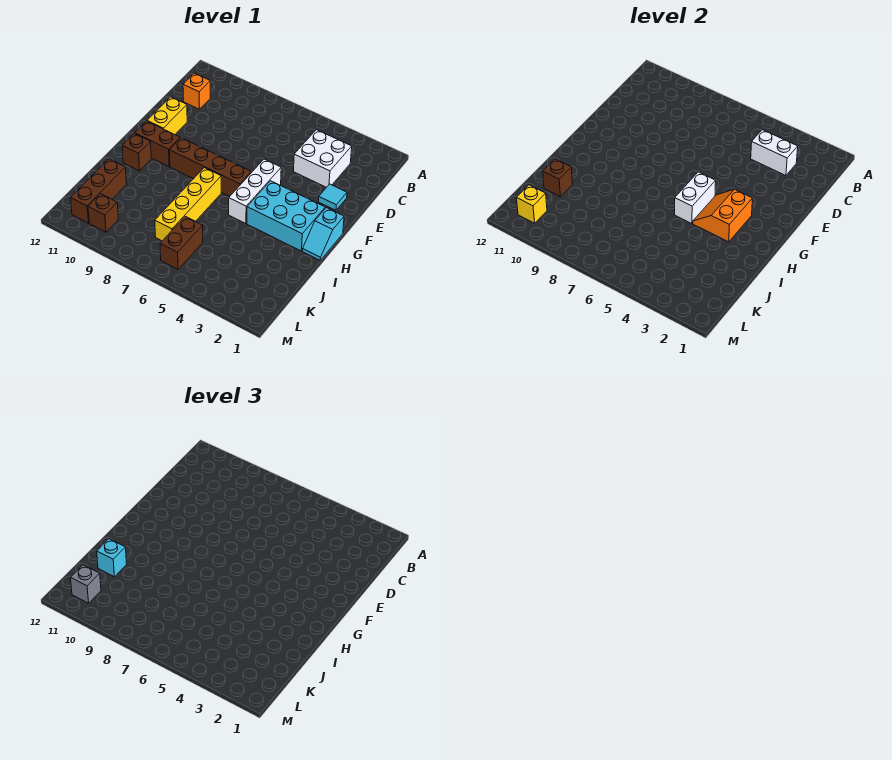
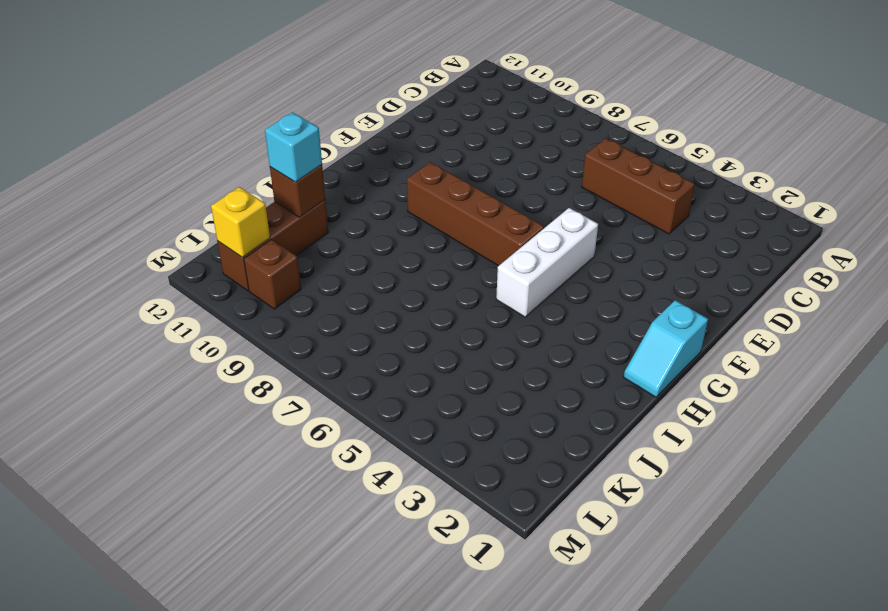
brown 1x3 brick [582,138,695,234] -> white 2x2 brick [294,130,352,187]
none -> orange 1x1 brick [183,73,210,109]
none -> cyan 1x1 tile [318,184,347,210]
none -> yellow 1x2 brick [147,97,187,134]

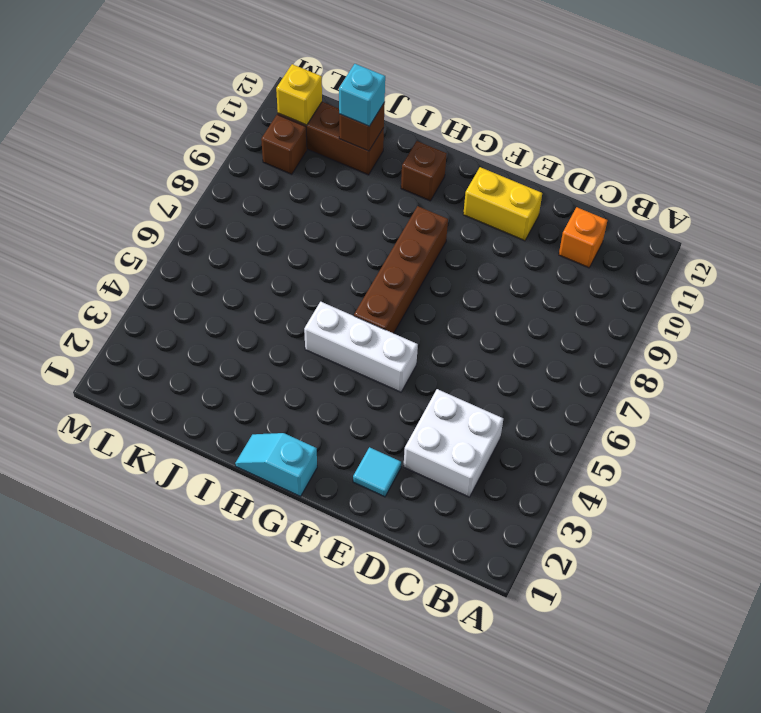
none -> cyan 2x3 brick [247,181,325,251]
none -> brown 1x2 brick [135,121,180,167]
none -> yellow 1x4 brick [155,168,221,241]

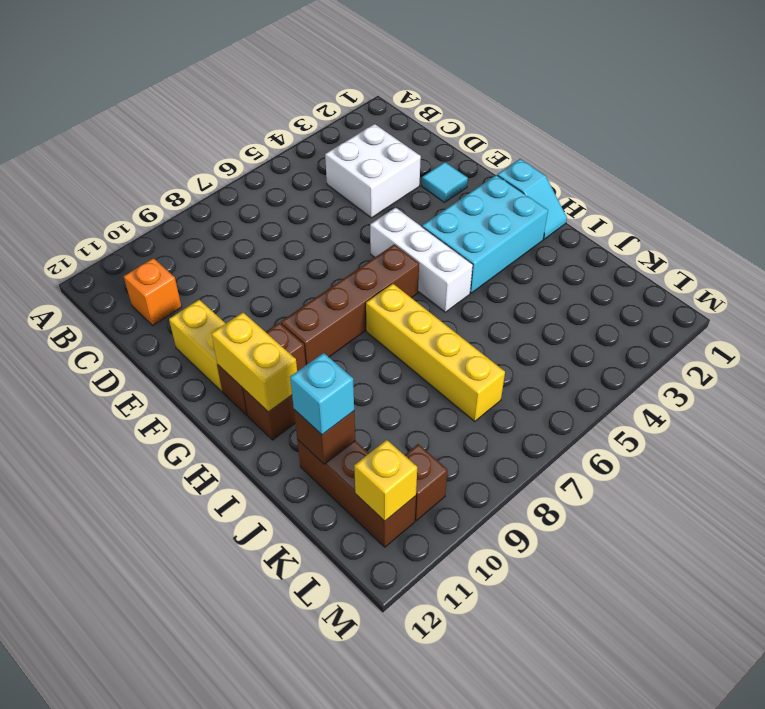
yellow 1x2 brick [211,312,297,412] -> none
none -> brown 1x2 brick [160,216,203,269]
none -> white 1x2 brick [751,130,798,176]
none -> orange 2x2 slope [693,189,753,242]

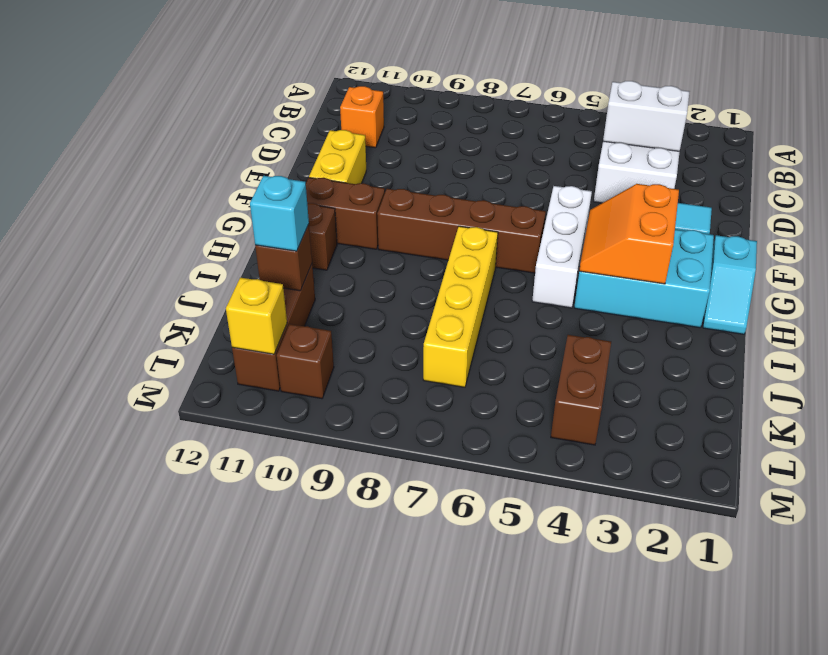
brown 1x2 brick [551,335,611,445] -> brown 1x2 brick moved to [160,216,203,269]
none -> white 1x2 brick [675,172,716,224]
none -> grey 1x1 brick [71,565,101,603]

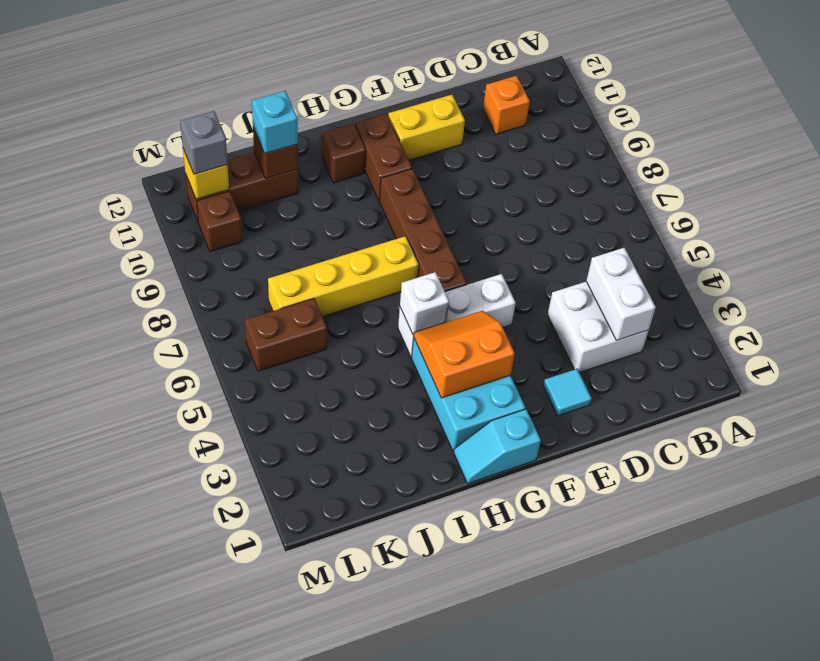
white 1x1 brick [400,272,449,335] -> white 1x2 brick [675,172,716,224]

